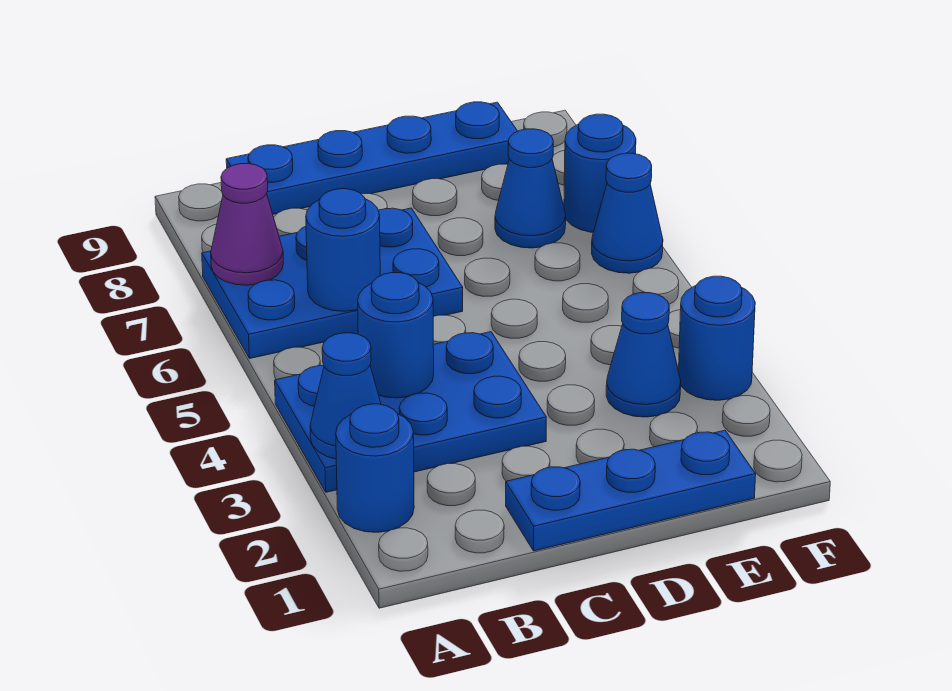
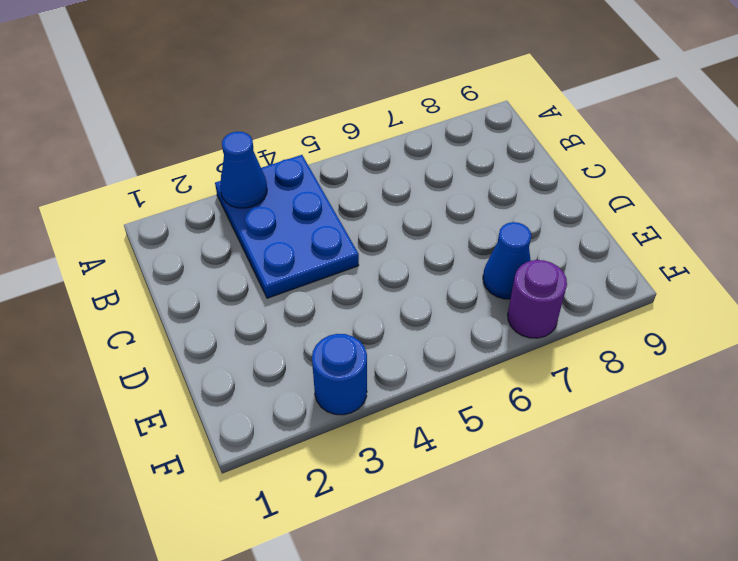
purple 1x1 round brick [508,260,567,338] -> blue 1x1 round brick [564,114,636,232]
none -> blue 1x1 round brick [336,404,414,532]
none -> blue 2x3 plate [202,208,463,359]
none -> blue 1x4 plate [226,102,517,214]

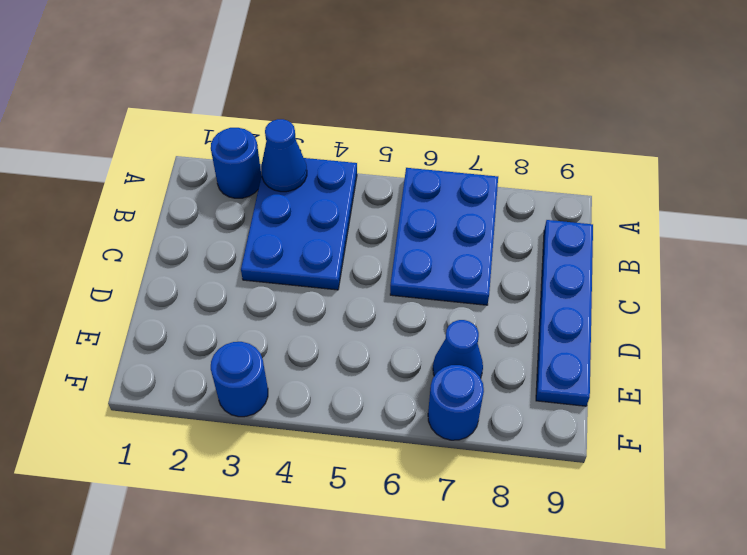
none -> blue 1x3 plate [506,430,756,551]
none -> blue 1x1 cone [606,293,681,417]
none -> blue 1x1 cone [592,153,663,273]

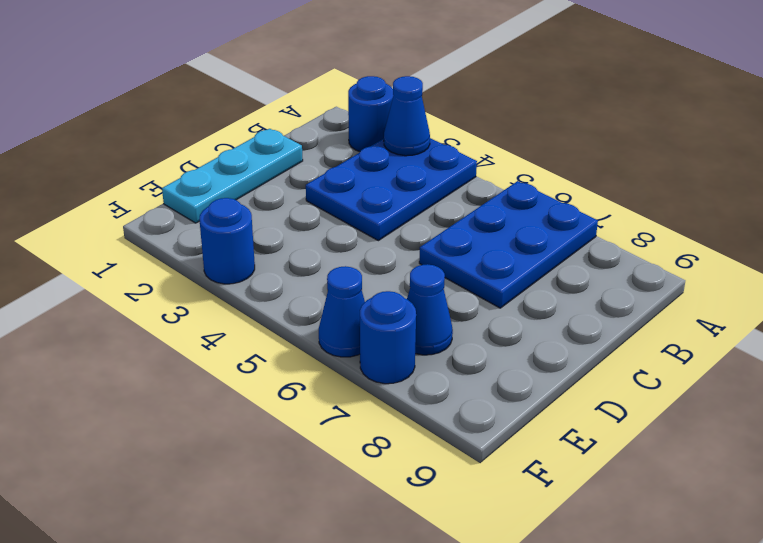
cyan 1x3 plate [162,129,303,223] -> blue 1x3 plate [506,430,756,551]
none -> blue 1x4 plate [226,102,517,214]
none -> blue 1x1 cone [606,293,681,417]
none -> purple 1x1 cone [211,164,283,285]

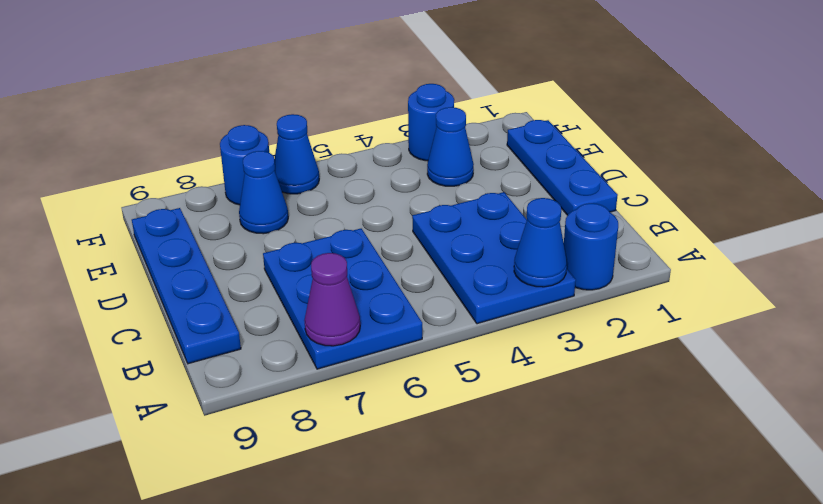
none -> blue 1x1 round brick [358,273,434,398]
none -> blue 1x1 round brick [306,189,380,311]

